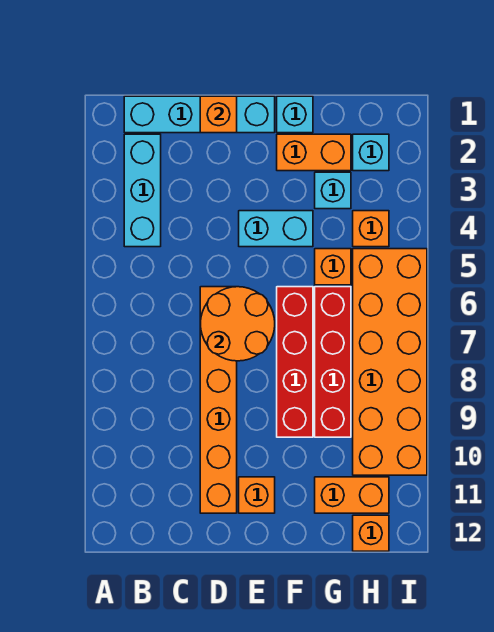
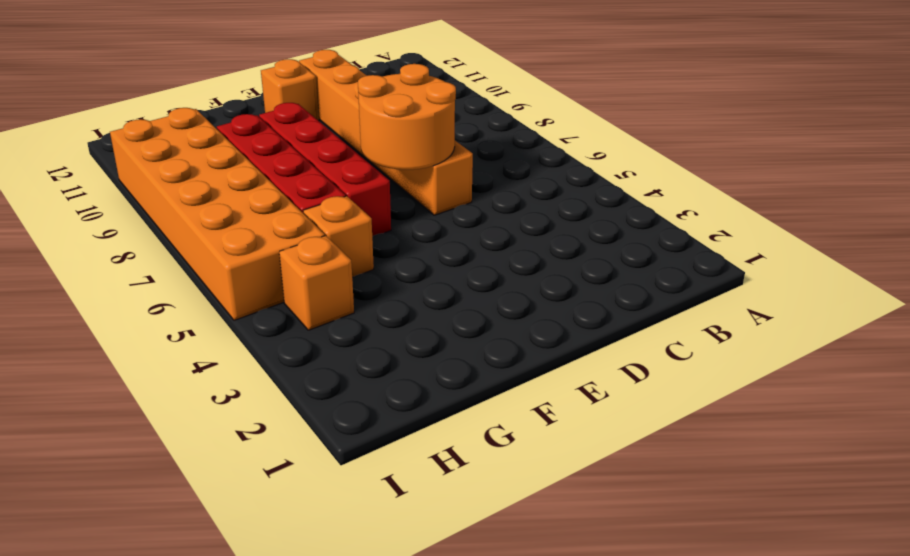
none -> cyan 1x4 brick [124,96,275,133]
none -> cyan 1x3 brick [124,134,161,247]
none -> cyan 1x2 brick [239,211,313,247]

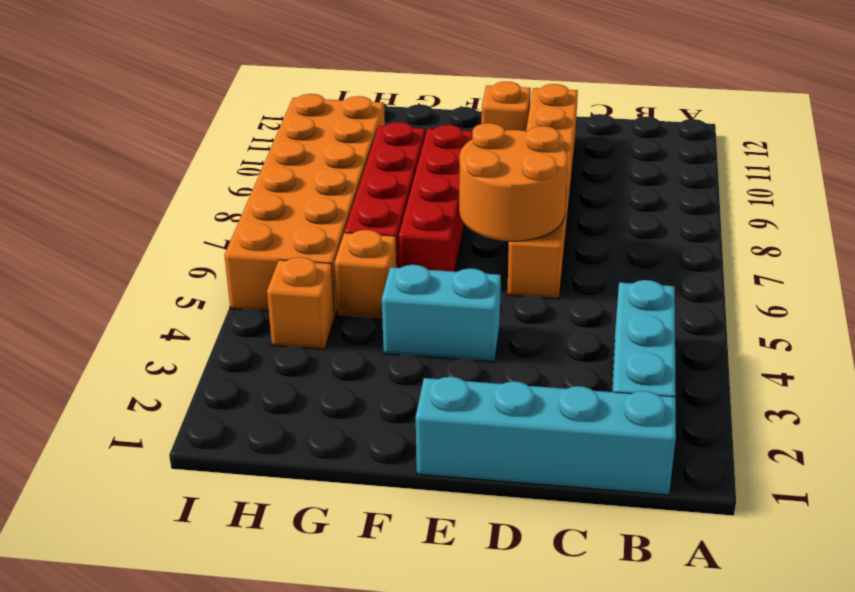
none -> cyan 1x1 brick [277,96,313,133]
none -> orange 1x2 brick [277,134,351,171]
none -> cyan 1x1 brick [315,172,351,209]

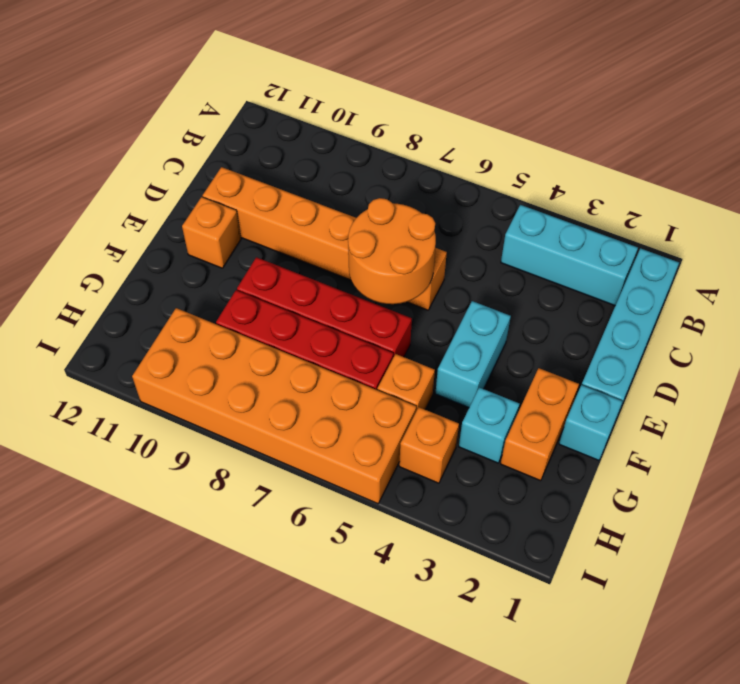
none -> orange 1x2 brick [315,477,389,513]
none -> cyan 1x1 brick [353,134,389,171]
none -> orange 1x1 brick [353,515,389,551]

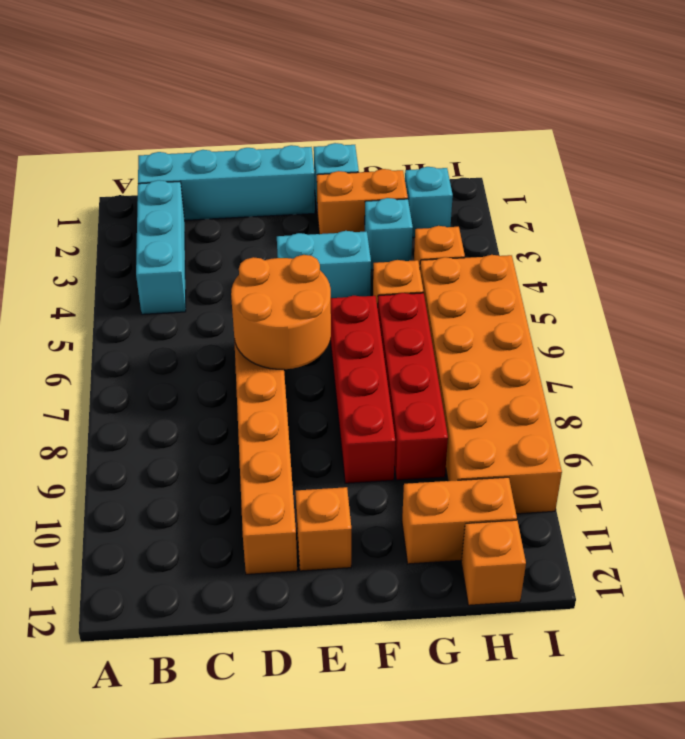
none -> orange 1x1 brick [200,96,237,133]

